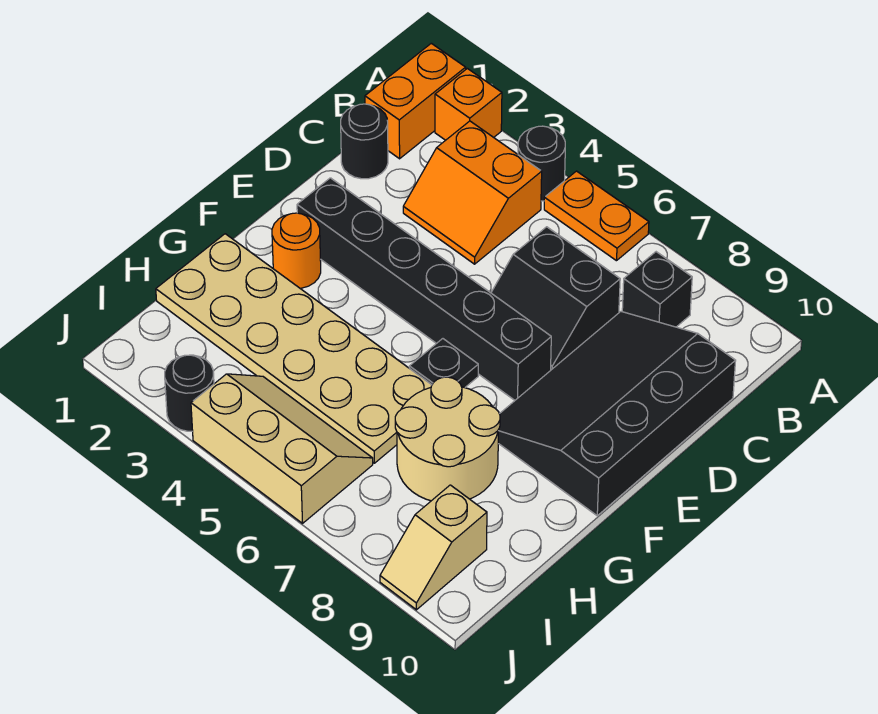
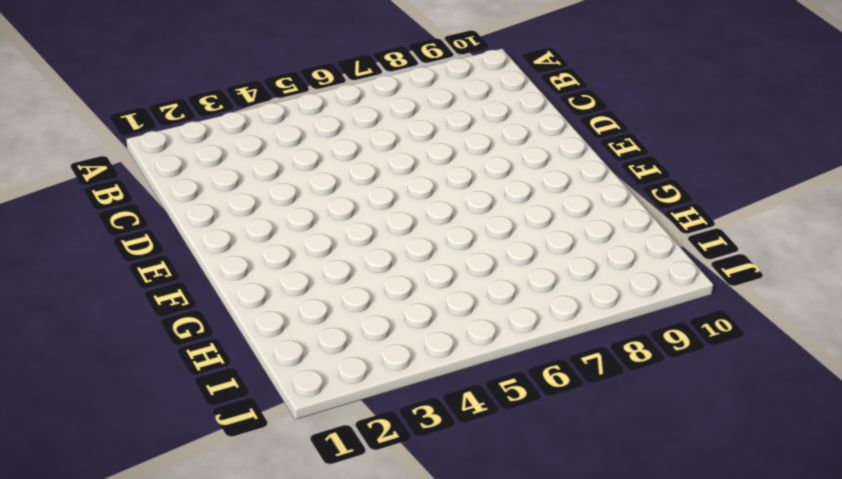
none -> orange 1x2 brick [365,43,466,159]
none -> orange 1x1 brick [435,68,502,140]
none -> black 1x1 round brick [518,126,565,201]

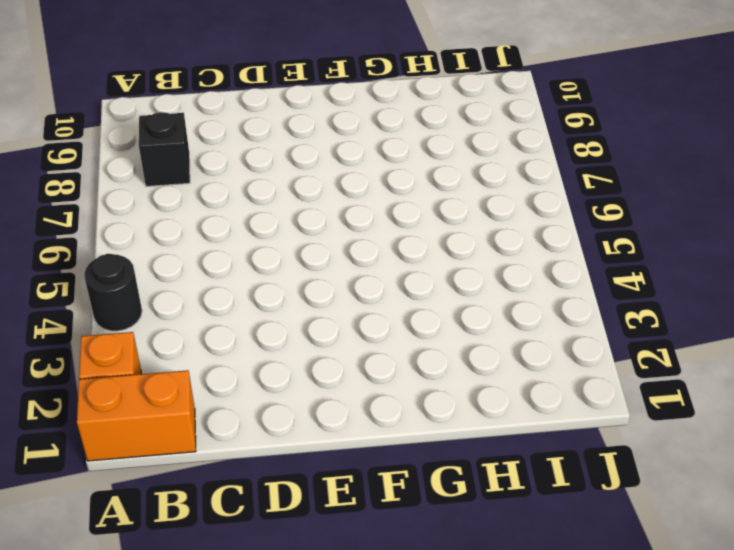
none -> orange 1x2 plate [544,171,649,261]
none -> orange 2x2 slope [403,121,542,264]
none -> black 1x1 round brick [341,104,388,179]

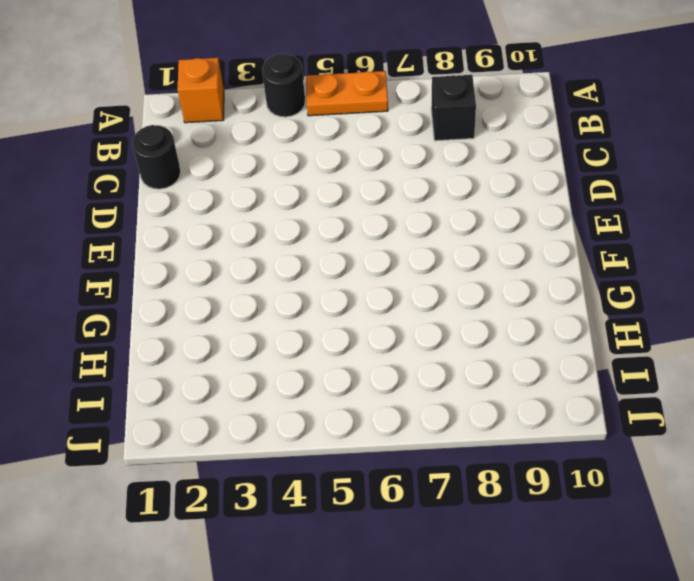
none -> orange 1x2 brick [365,43,466,159]
none -> orange 2x2 slope [403,121,542,264]
none -> black 2x2 slope [491,227,620,370]

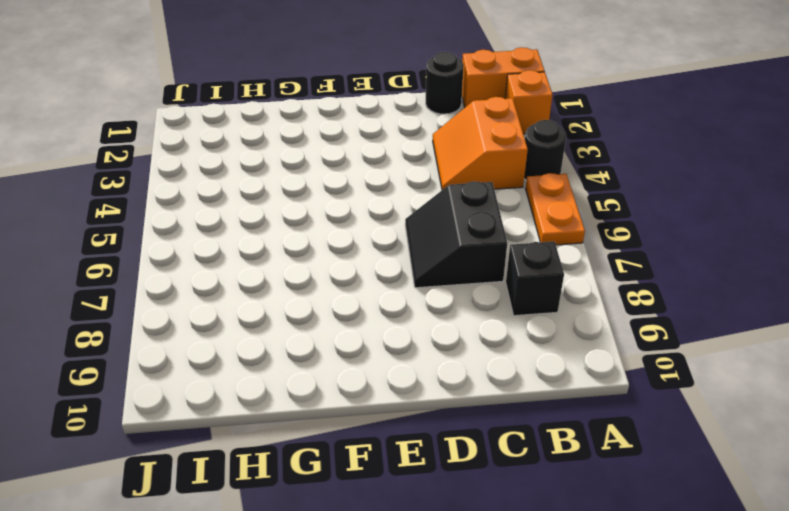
none -> black 3x4 slope [498,312,736,516]
none -> black 1x6 brick [297,178,551,400]
none -> orange 1x1 round brick [272,213,321,288]

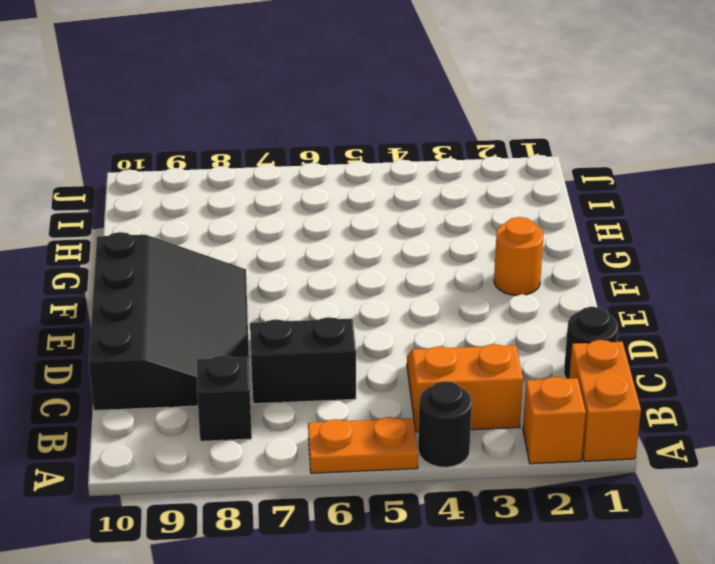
none -> black 1x6 brick [297,178,551,400]
none -> black 1x1 plate [409,339,478,388]
none -> tan 2x6 plate [156,234,432,463]

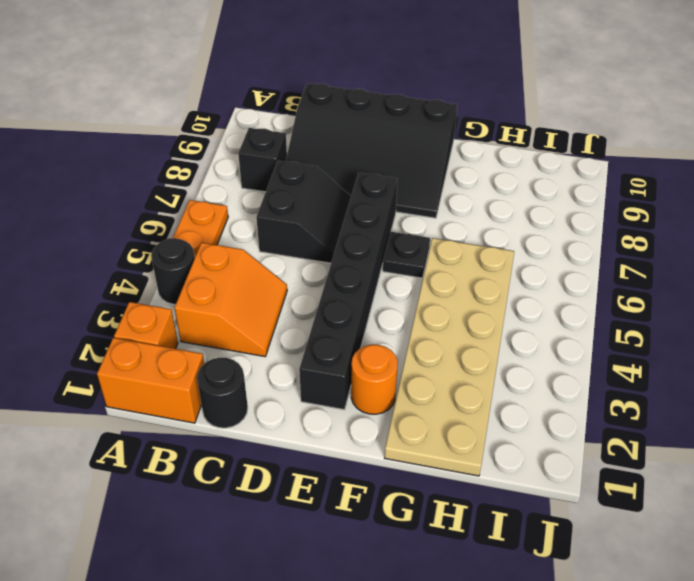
none -> tan 2x2 round brick [395,377,500,501]
none -> tan 2x3 slope [191,374,373,523]
none -> tan 1x2 slope [380,485,487,610]

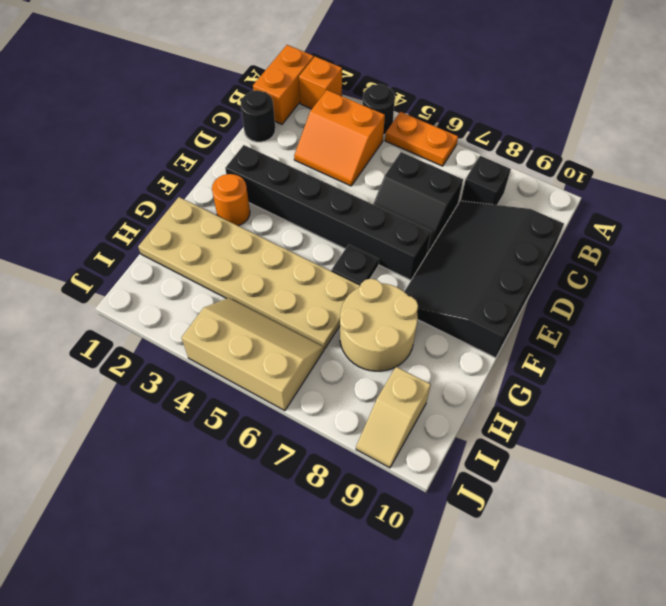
none -> black 1x1 round brick [165,355,214,431]

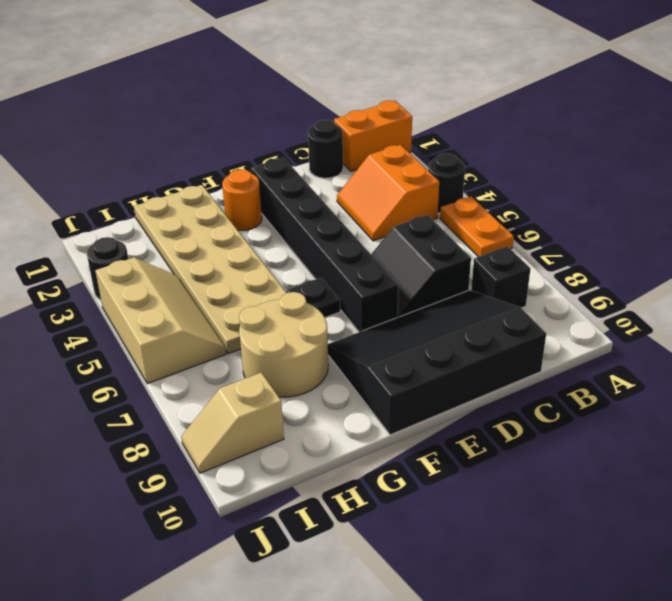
none -> orange 1x1 brick [435,68,502,140]

